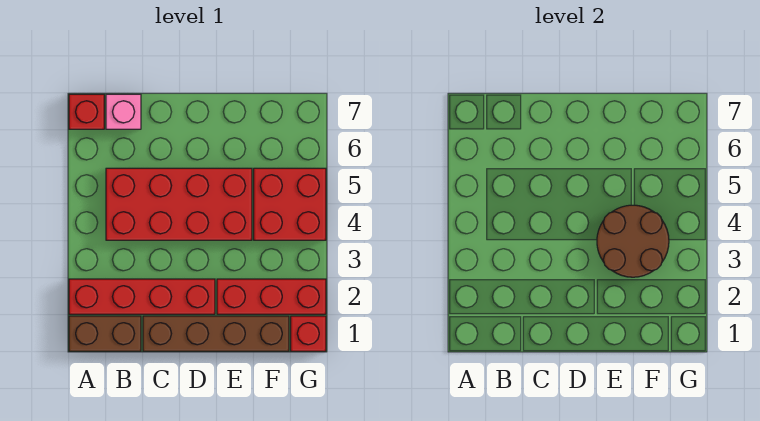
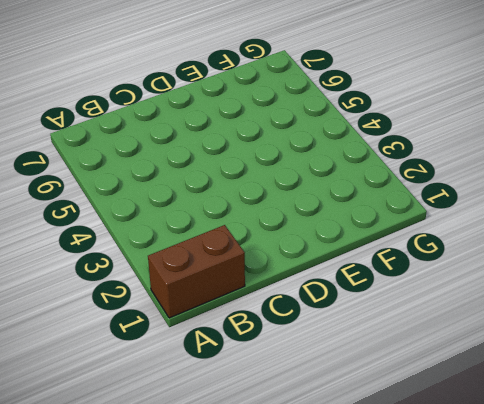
none -> red 1x4 brick [69,279,215,314]
none -> red 1x1 brick [69,94,104,129]

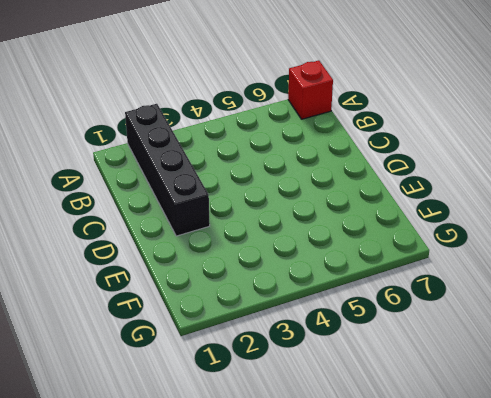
black 1x4 brick [125,104,210,236] -> red 1x4 brick [69,279,215,314]
none -> brown 1x2 brick [69,316,141,351]
none -> red 2x4 brick [106,168,252,240]

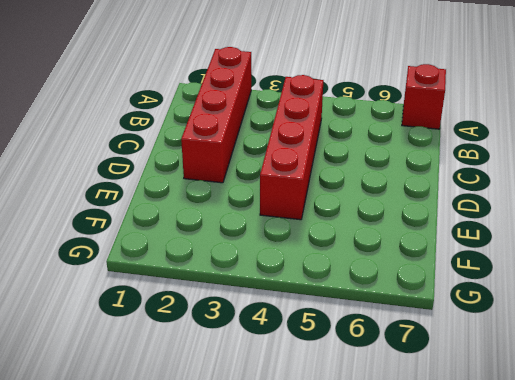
red 1x4 brick [260,75,323,220] -> red 2x4 brick [106,168,252,240]
none -> brown 1x2 brick [69,316,141,351]
none -> pink 1x1 brick [106,94,141,129]

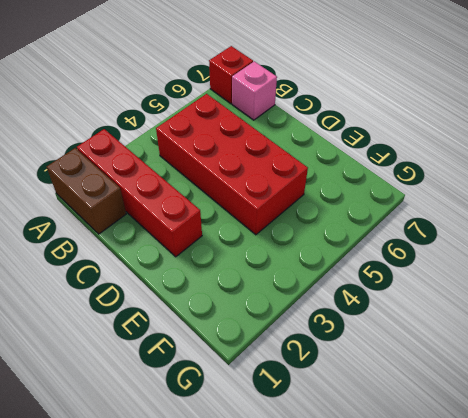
none -> brown 1x4 brick [143,316,289,351]
none -> red 1x3 brick [217,279,326,314]

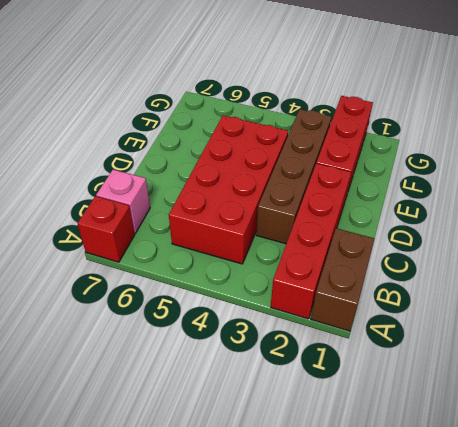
brown 1x4 brick [256,109,332,244] -> brown 1x4 brick moved to [143,316,289,351]
none -> red 2x2 brick [254,168,326,240]
none -> red 1x1 brick [291,316,326,351]

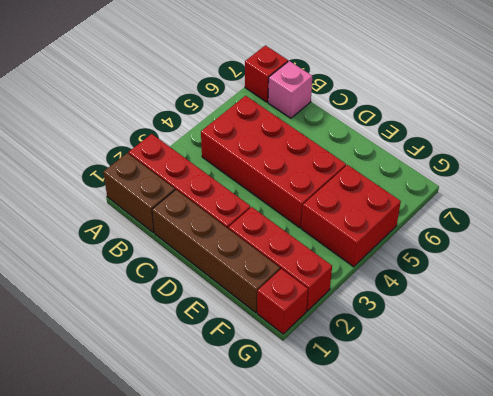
none -> brown 2x2 round brick [597,205,669,277]

